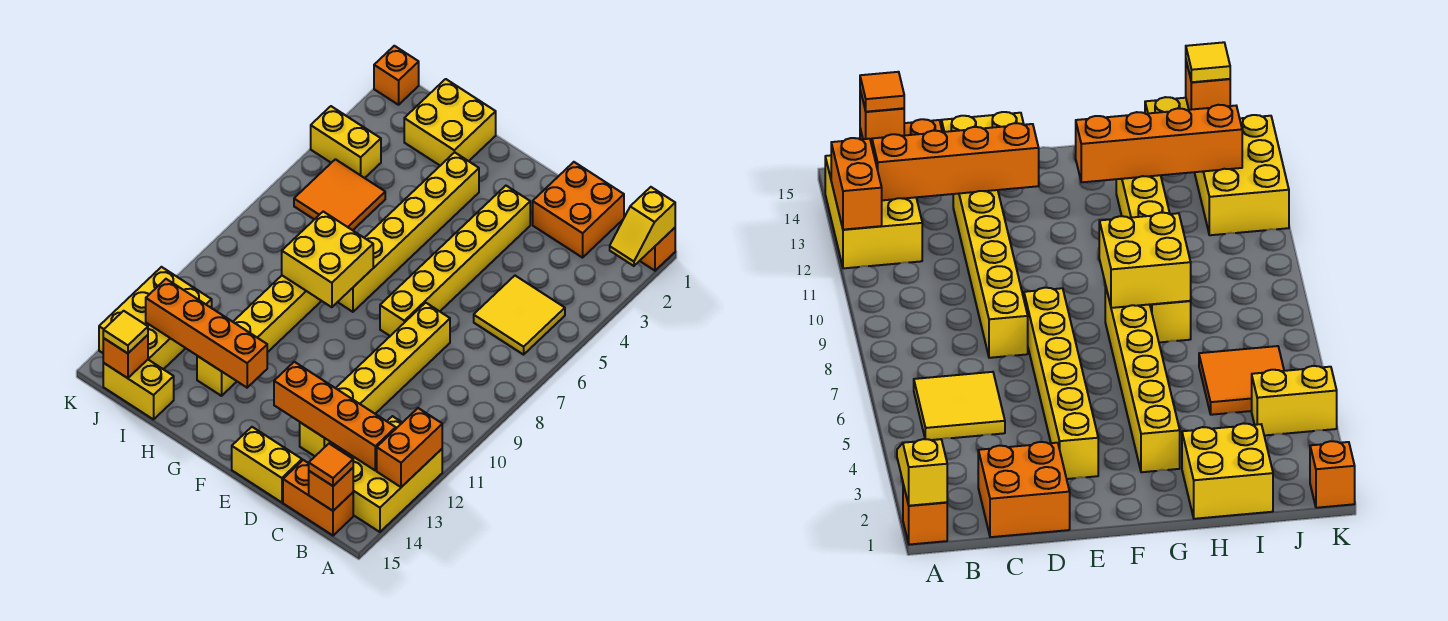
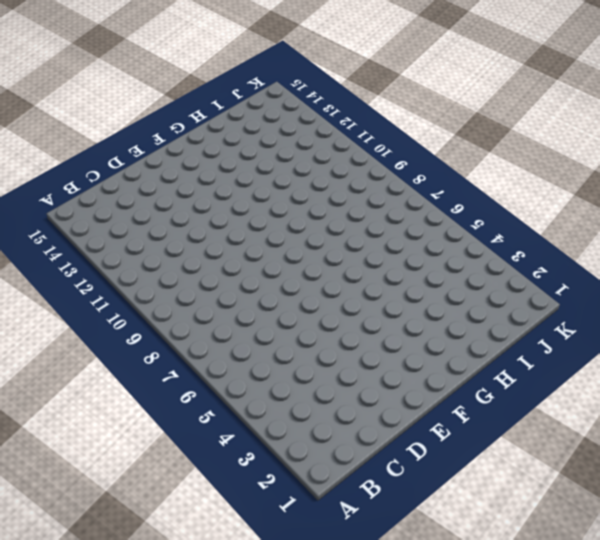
none -> orange 1x1 brick [640,228,675,271]
none -> yellow 2x3 brick [350,416,442,532]
none -> yellow 2x2 tile [474,276,565,355]

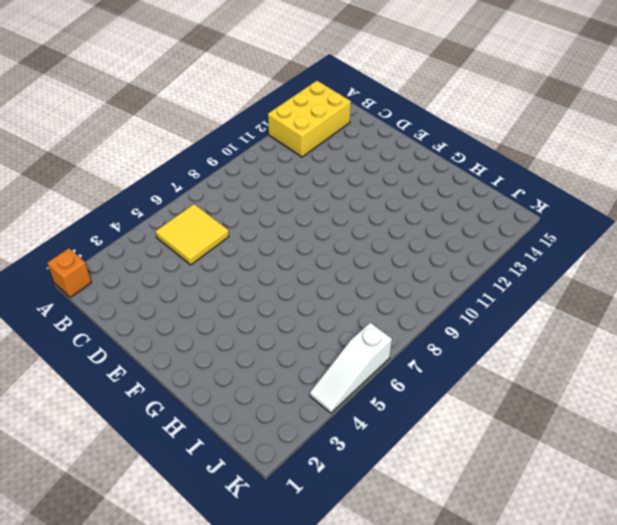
white 1x3 slope [310,323,392,413] -> yellow 1x2 brick [311,106,381,178]
none -> orange 1x2 brick [283,460,353,536]
none -> orange 2x2 brick [533,162,624,258]
none -> yellow 1x6 brick [300,303,450,456]

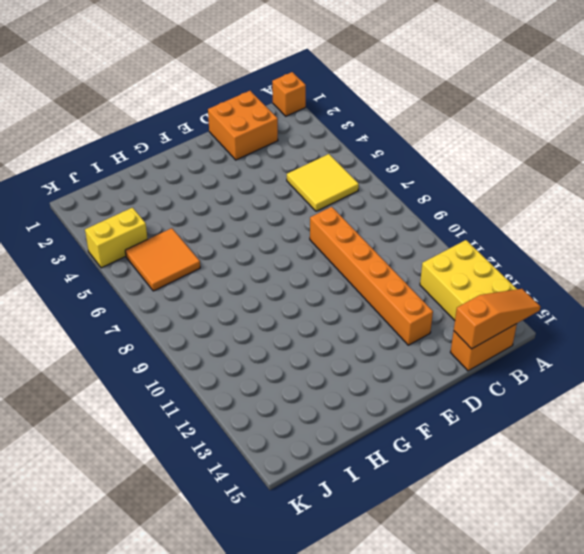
orange 1x3 slope [454,289,540,349] -> orange 1x1 brick [309,468,353,511]
orange 1x6 brick [310,207,433,345] -> yellow 1x6 brick [300,303,450,456]
none -> yellow 1x2 brick [232,427,302,502]
none -> yellow 1x6 brick [380,186,530,336]
none -> yellow 1x6 brick [338,152,479,312]

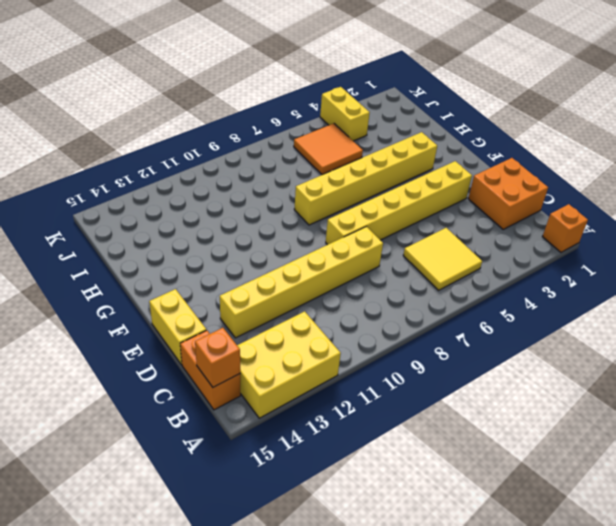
none -> yellow 2x2 brick [404,79,496,166]
none -> yellow 1x6 brick [197,276,321,396]
none -> yellow 1x2 brick [103,360,174,419]

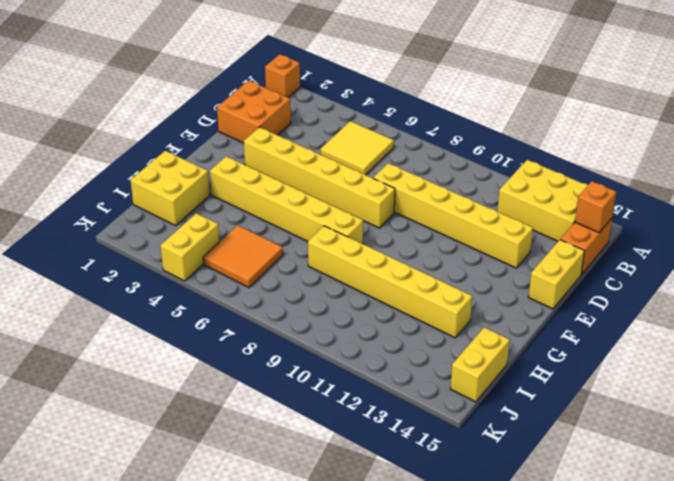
none -> yellow 2x3 brick [99,267,212,369]
none -> orange 1x1 brick [374,46,419,105]
none -> yellow 1x2 slope [610,187,675,266]

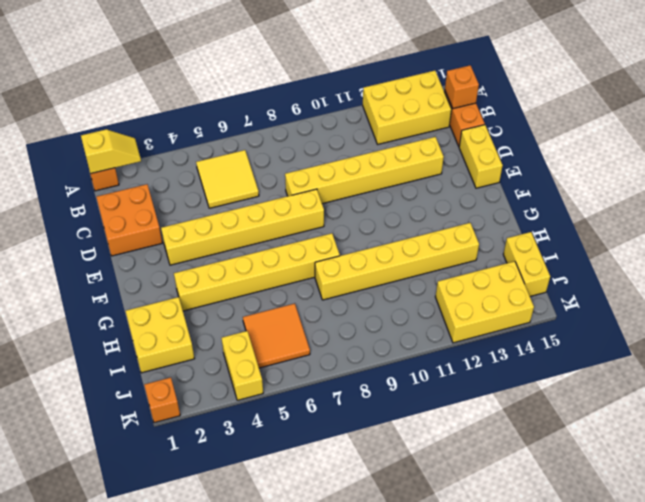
none -> orange 1x2 brick [377,408,442,487]
none -> orange 1x4 brick [274,362,396,470]
none -> yellow 2x2 brick [282,212,373,307]

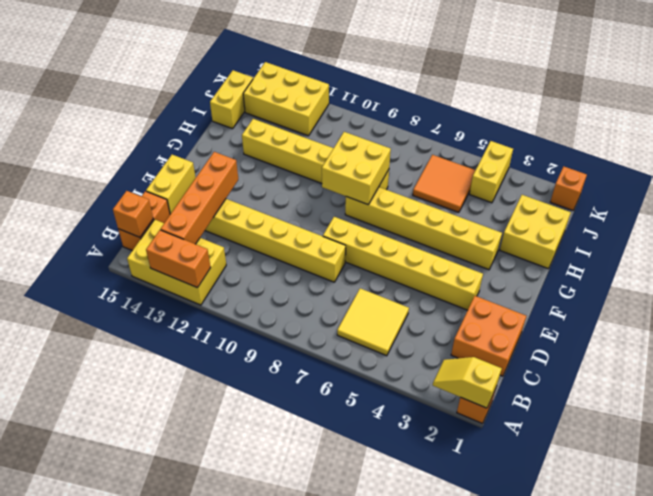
none -> orange 1x4 brick [146,279,267,388]
none -> orange 1x1 brick [103,335,148,378]
none -> orange 1x1 tile [309,444,353,486]

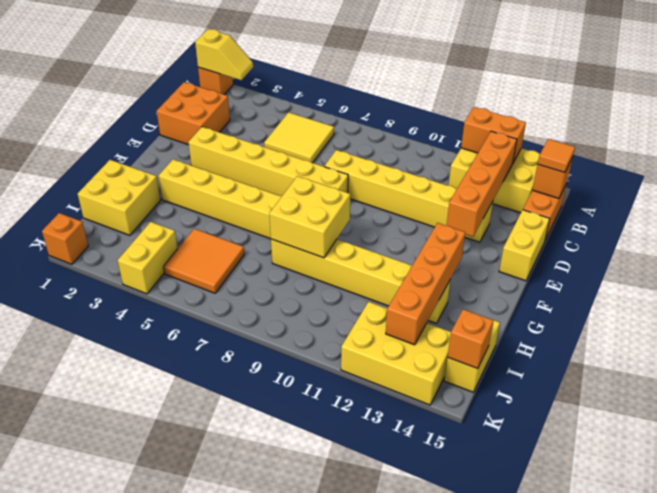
none -> yellow 1x1 tile [103,311,148,353]

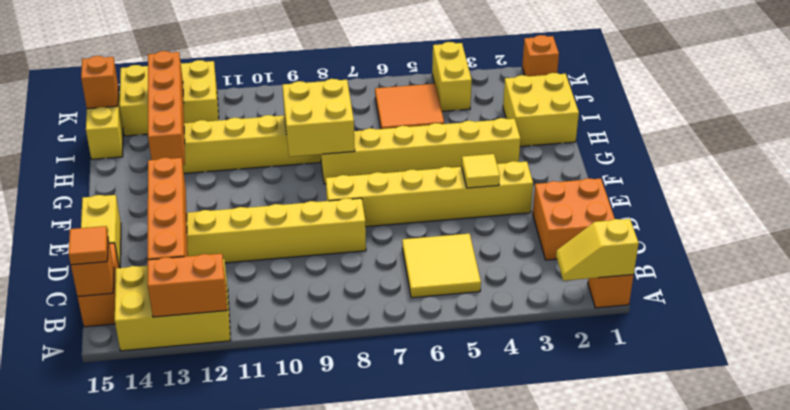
yellow 1x1 tile [462,154,500,188] -> yellow 1x1 tile moved to [103,311,148,353]

